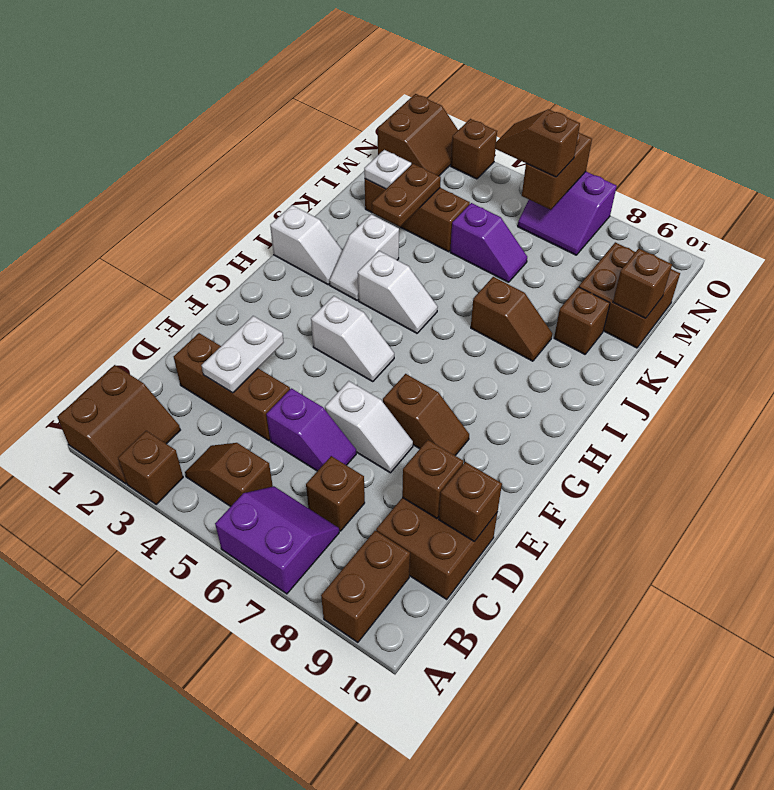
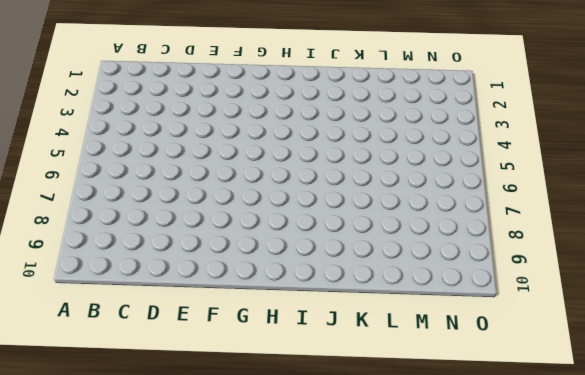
none -> brown 2x2 slope [57,365,180,484]
none -> brown 1x1 brick [118,431,183,504]
none -> purple 2x2 slope [215,486,339,594]
none -> brown 1x2 brick [321,531,410,642]

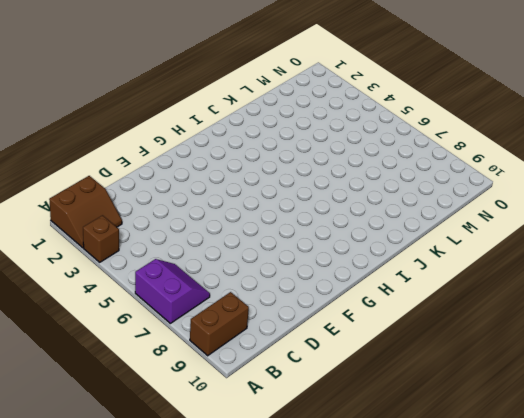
none -> brown 1x2 slope [185,443,273,506]
none -> brown 1x1 brick [306,456,365,531]
none -> brown 2x2 brick [376,497,497,599]
none -> brown 1x3 brick [174,333,290,441]

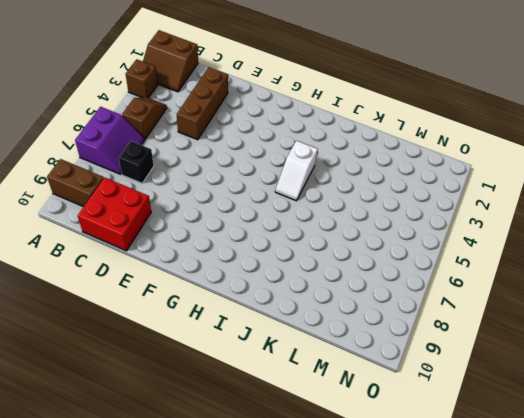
black 1x1 brick [119,141,154,183] -> brown 1x1 brick [306,456,365,531]
red 2x2 brick [78,178,151,251] -> brown 2x2 brick [376,497,497,599]
none -> purple 1x2 slope [266,388,356,471]
none -> white 1x2 slope [325,381,413,473]
none -> brown 1x2 slope [383,374,469,456]
none -> white 1x2 slope [311,296,394,382]

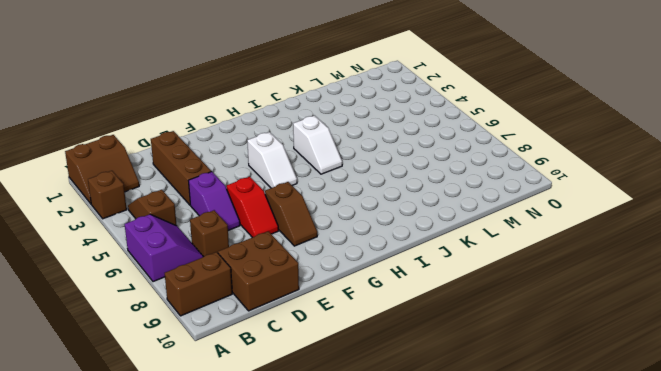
red 1x2 slope [227,177,279,238] -> white 1x2 slope [325,381,413,473]
none -> white 1x2 slope [270,205,343,285]
none -> white 1x2 slope [329,214,399,300]
none -> brown 1x2 slope [471,277,552,361]
none -> brown 1x1 brick [554,287,610,354]

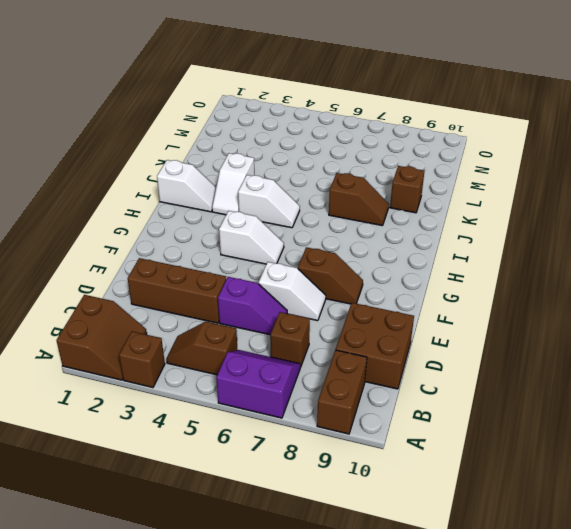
none -> brown 1x3 brick [365,179,470,252]
none -> purple 1x2 slope [450,203,527,282]
none -> brown 2x2 brick [579,242,680,348]
none -> brown 2x2 slope [378,94,458,176]

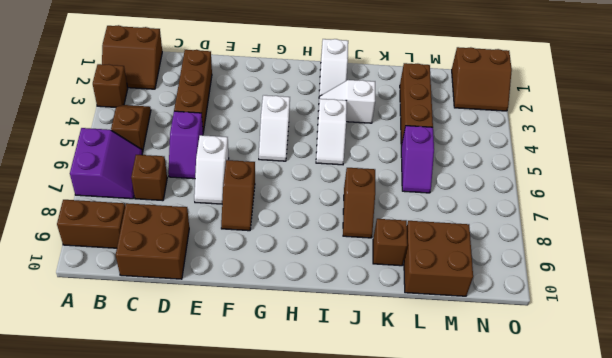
none -> purple 2x2 slope [518,172,617,255]
none -> brown 1x1 brick [451,119,497,179]
none -> white 1x2 plate [202,316,284,393]
none -> brown 1x1 brick [402,440,463,518]

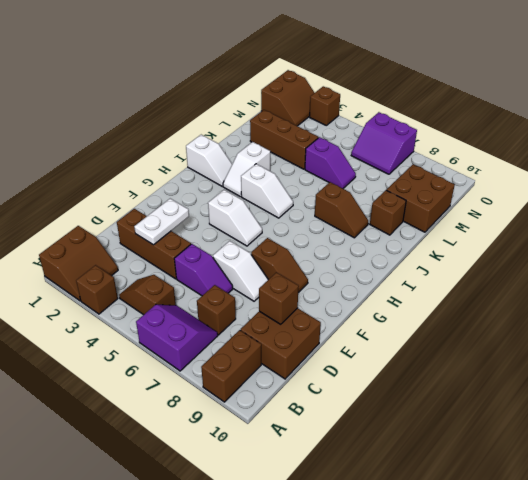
none -> brown 1x1 brick [439,462,502,542]
none -> brown 1x2 plate [372,164,441,227]
none -> white 1x1 plate [364,150,411,189]
none -> brown 1x1 brick [613,249,672,318]

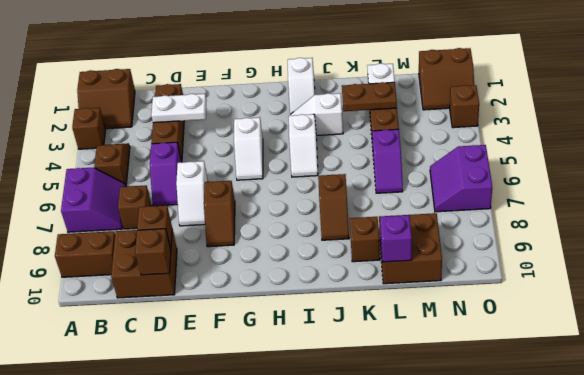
purple 1x1 brick [380,215,412,262] -> brown 1x1 brick [613,249,672,318]
none -> brown 1x2 brick [522,133,592,210]
none -> brown 1x2 slope [495,109,580,177]

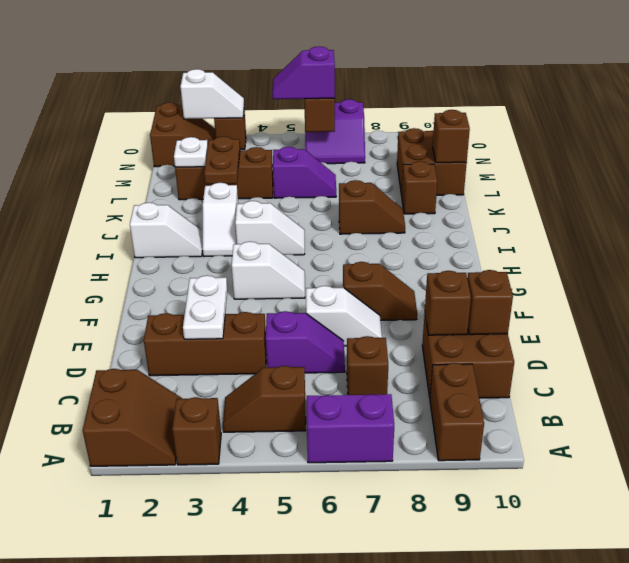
purple 1x2 slope [272,47,335,99] -> brown 1x2 slope [495,109,580,177]
white 1x2 slope [180,69,244,119] -> none

